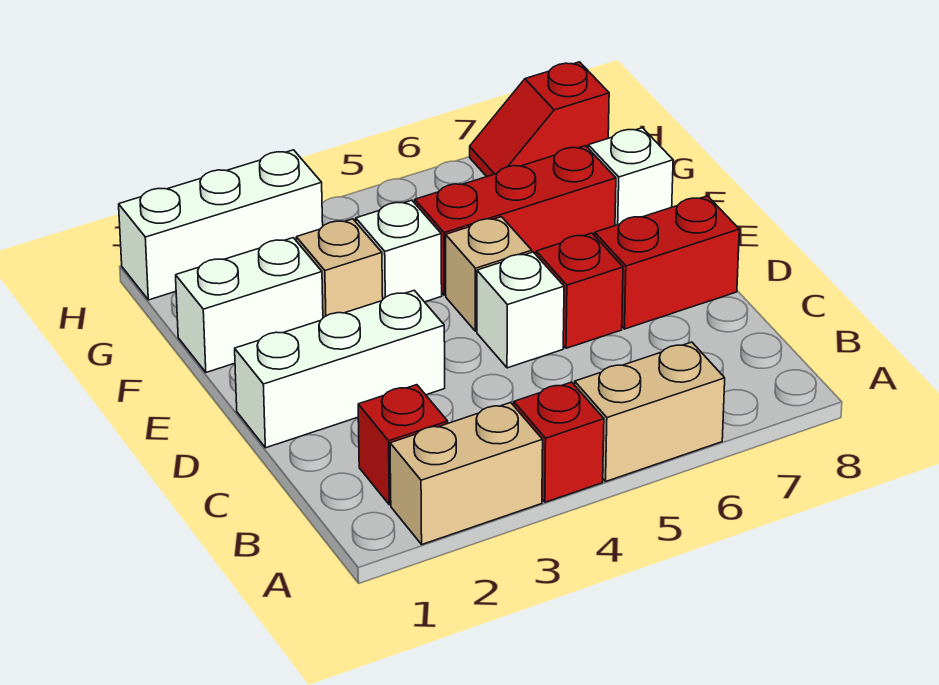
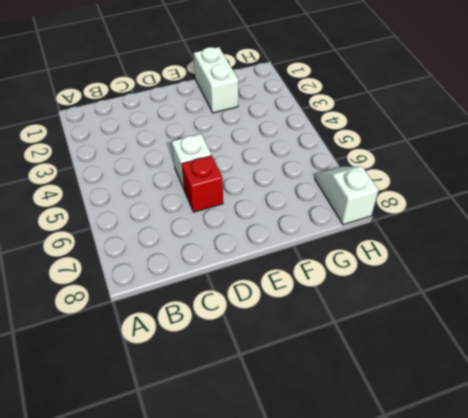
white 1x2 slope [315,167,379,225] -> red 1x2 slope [470,62,609,176]
none -> tan 1x2 brick [390,403,543,544]
none -> red 1x1 brick [514,382,604,502]
none -> tan 1x2 brick [575,342,725,481]

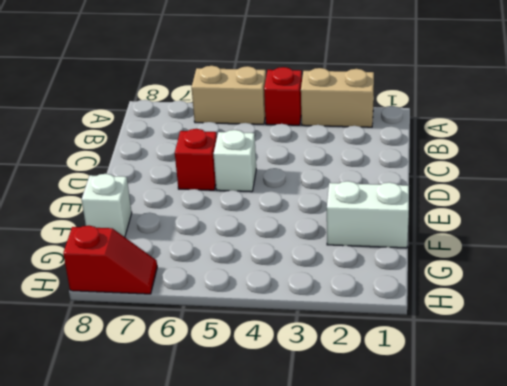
none -> red 1x1 brick [358,385,448,505]
none -> white 1x3 brick [235,290,445,448]
none -> red 1x2 brick [595,196,739,329]

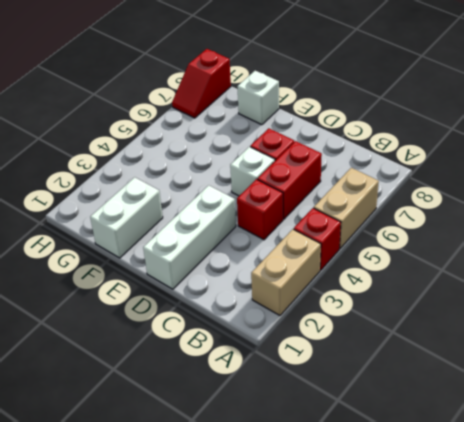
red 1x1 brick [237,179,283,240] -> red 1x1 brick moved to [358,385,448,505]
red 1x2 brick [257,141,322,219] -> red 1x2 brick moved to [595,196,739,329]
none -> tan 1x1 brick [446,217,532,331]
none -> tan 1x1 brick [296,219,383,318]
none -> white 1x1 brick [356,200,442,302]

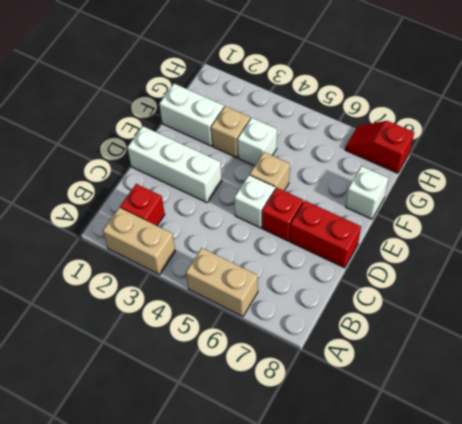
none -> red 1x1 brick [514,382,604,502]
none -> red 1x3 brick [415,146,616,295]
none -> white 1x3 brick [119,150,323,300]

